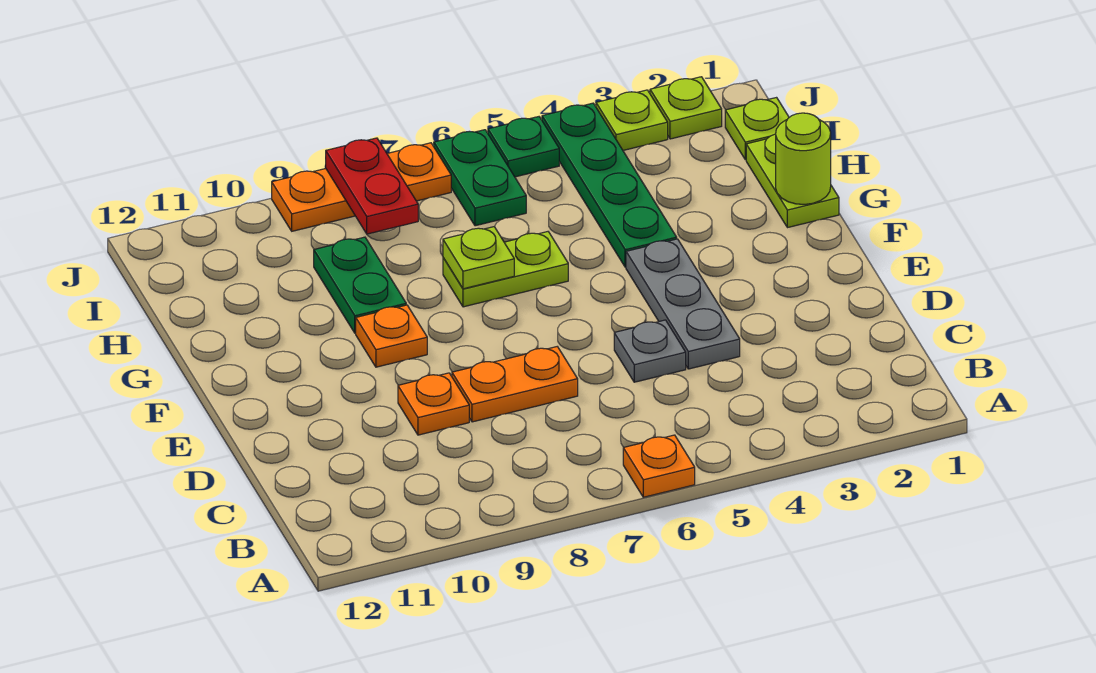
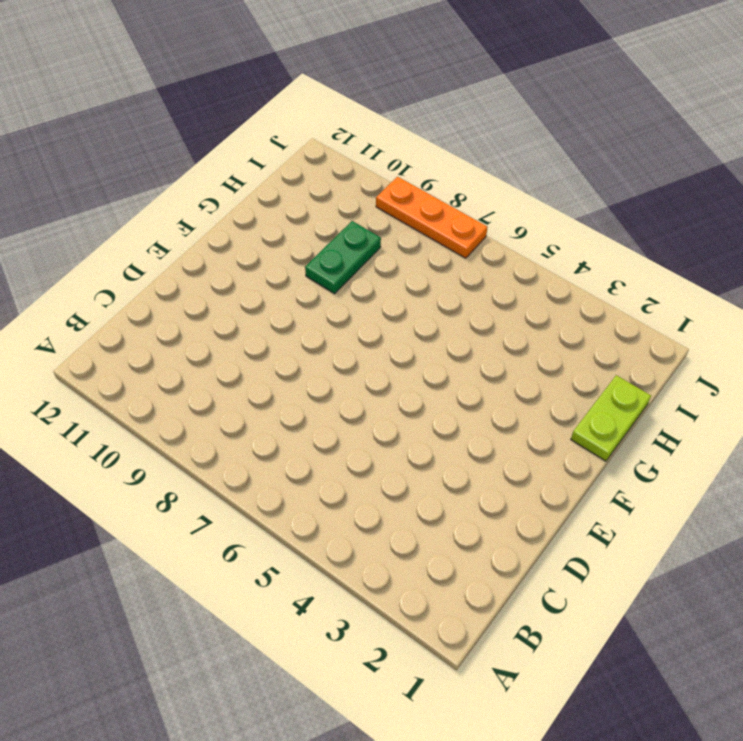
none -> orange 1x1 plate [623,435,695,497]
none -> grey 1x3 plate [626,239,740,369]
none -> grey 1x1 plate [614,320,686,382]

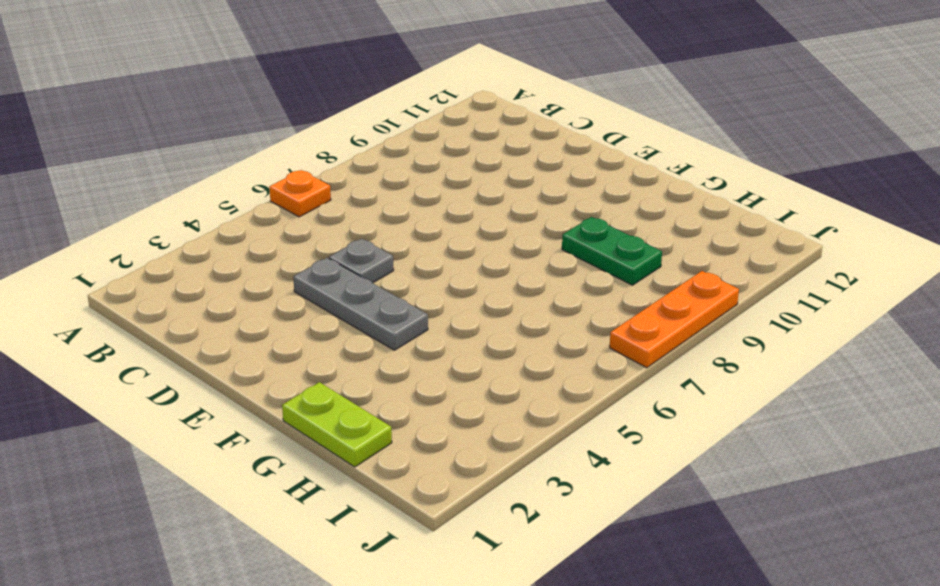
none -> orange 1x2 plate [452,347,578,422]
none -> orange 1x1 plate [398,373,469,435]
none -> orange 1x1 plate [356,305,427,367]

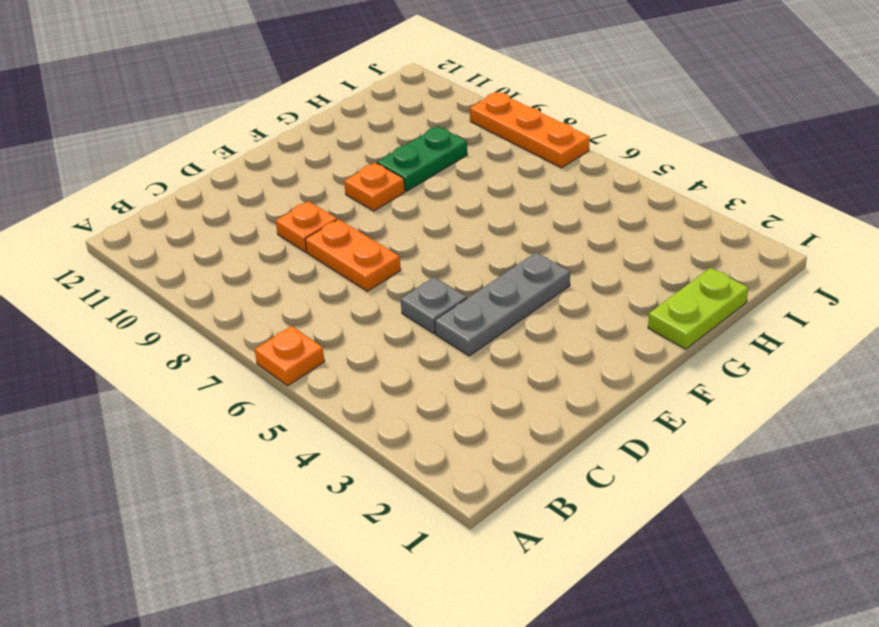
none -> green 1x4 plate [542,103,677,267]
none -> lime 1x2 plate [443,232,568,307]
none -> lime 1x1 plate [725,98,789,160]

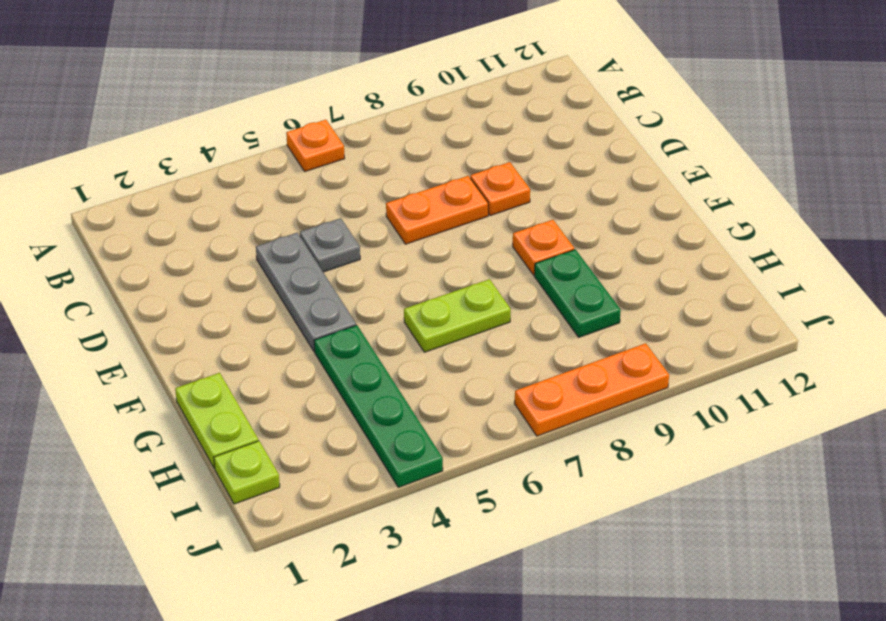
none -> green 1x2 plate [434,130,526,226]
none -> lime 1x1 plate [650,77,722,139]
none -> lime 1x1 plate [596,90,668,150]

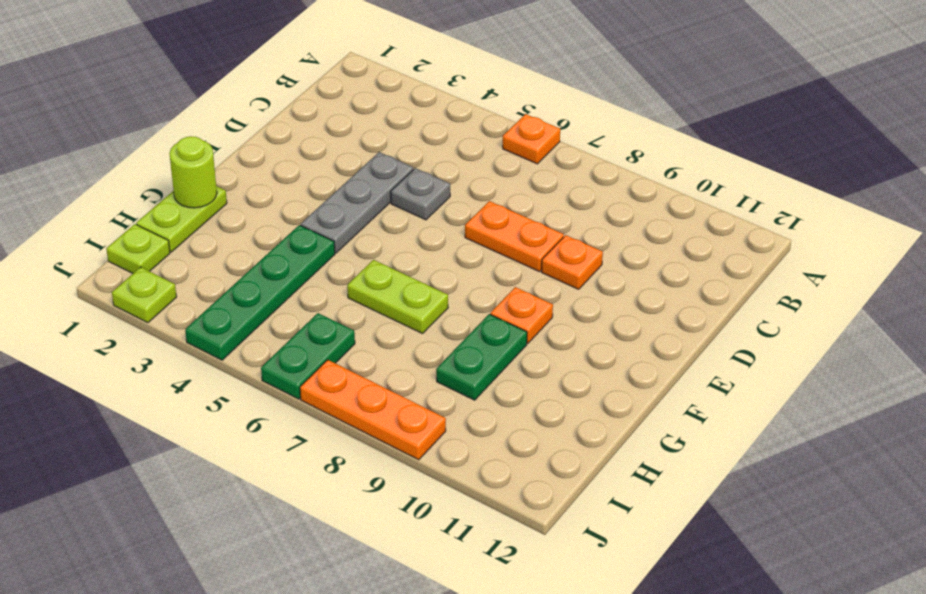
none -> lime 1x1 plate [596,90,668,150]
none -> green 1x1 plate [488,117,559,177]
none -> lime 1x1 plate [443,227,514,289]

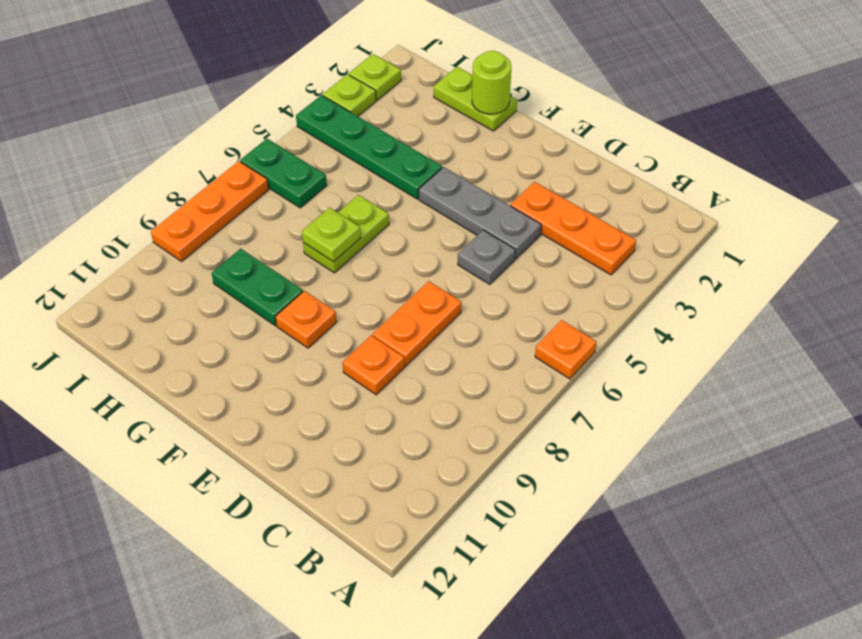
orange 1x3 plate [510,182,636,275] -> none
none -> lime 1x1 plate [725,98,789,160]
none -> green 1x1 plate [488,117,559,177]
none -> red 1x2 plate [326,138,418,234]

